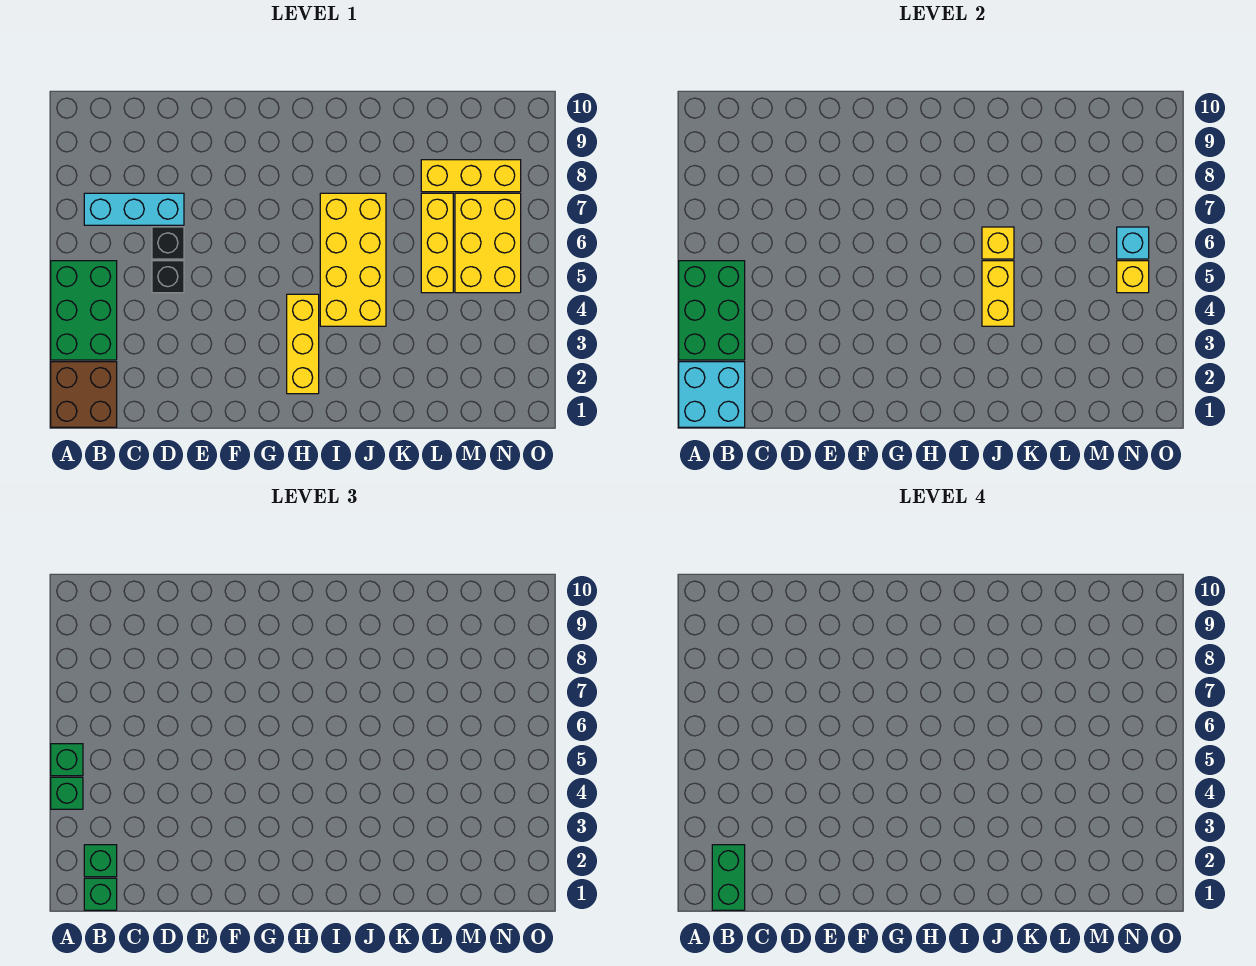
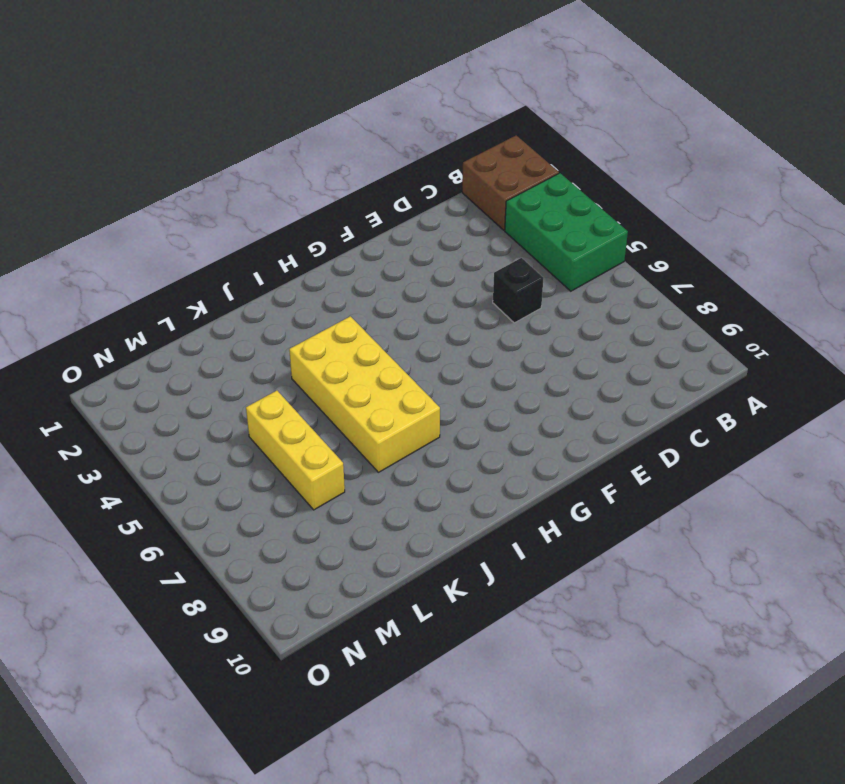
none -> cyan 1x3 brick [84,193,184,225]
none -> black 1x1 brick [152,227,184,259]
none -> yellow 1x3 brick [287,294,319,394]

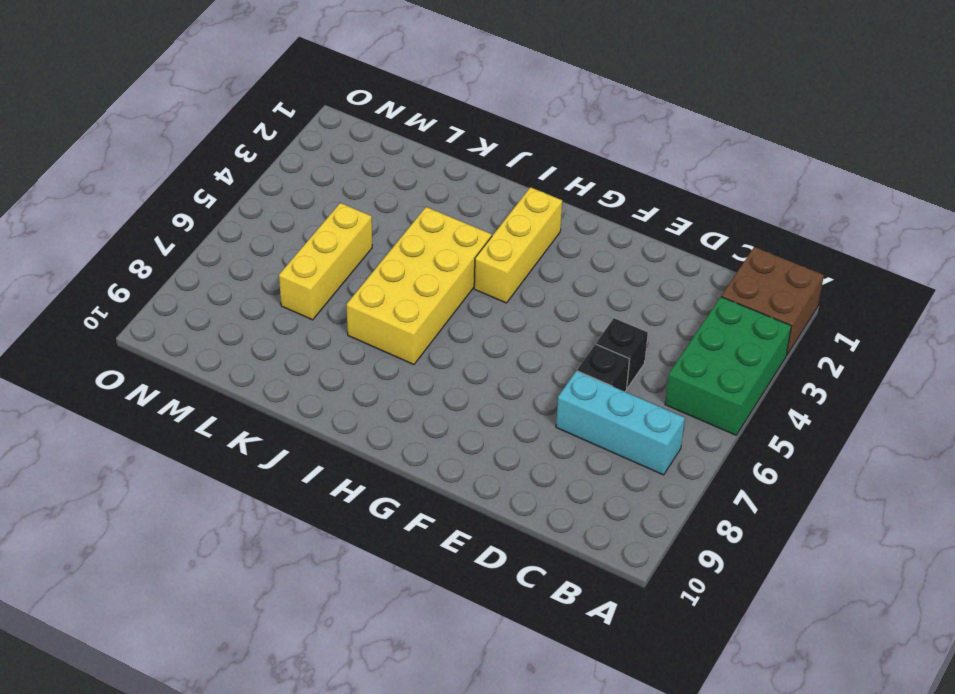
none -> yellow 1x3 brick [421,160,521,192]
none -> yellow 2x3 brick [455,193,521,293]
none -> cyan 2x2 brick [679,362,745,427]

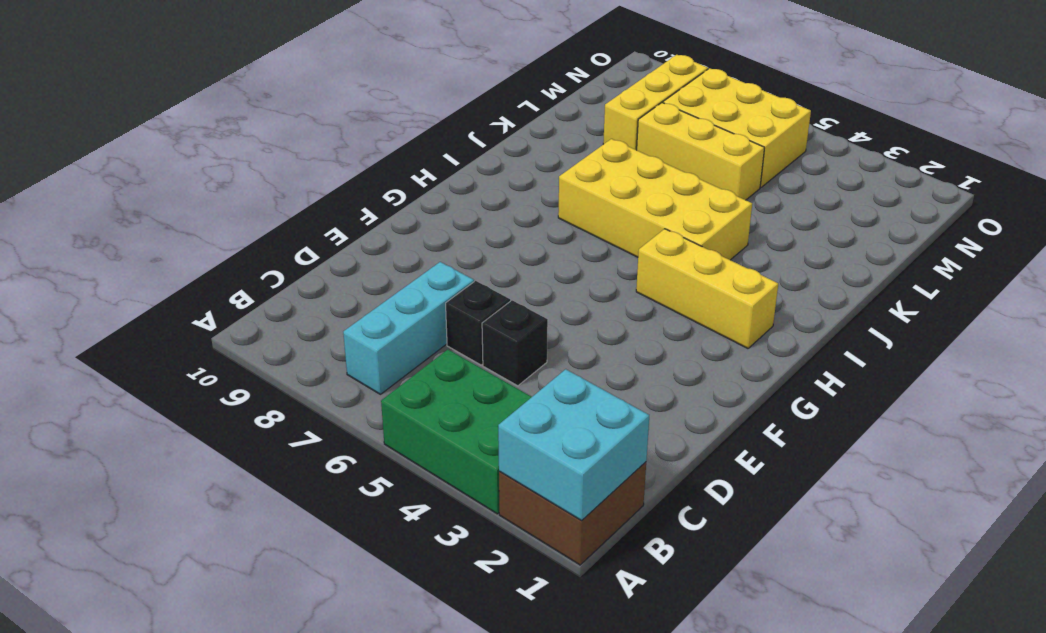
none -> green 2x3 brick [679,261,745,360]
none -> yellow 1x2 brick [982,261,1014,326]
none -> yellow 1x1 brick [982,227,1014,259]

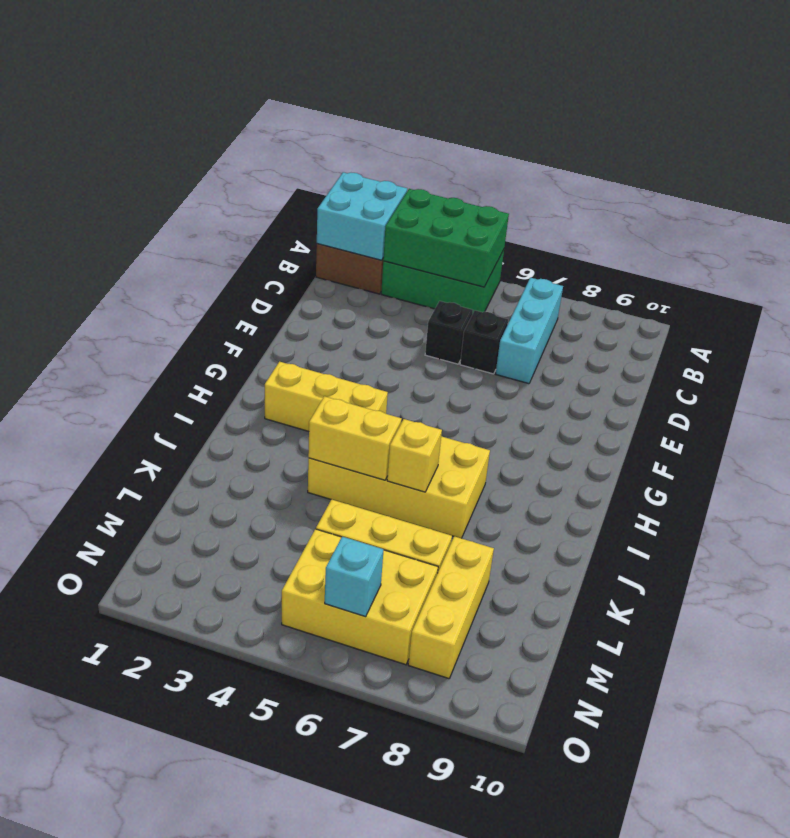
none -> yellow 1x1 brick [1117,261,1149,293]
none -> green 1x1 brick [51,777,83,809]
none -> green 1x1 brick [51,744,83,776]

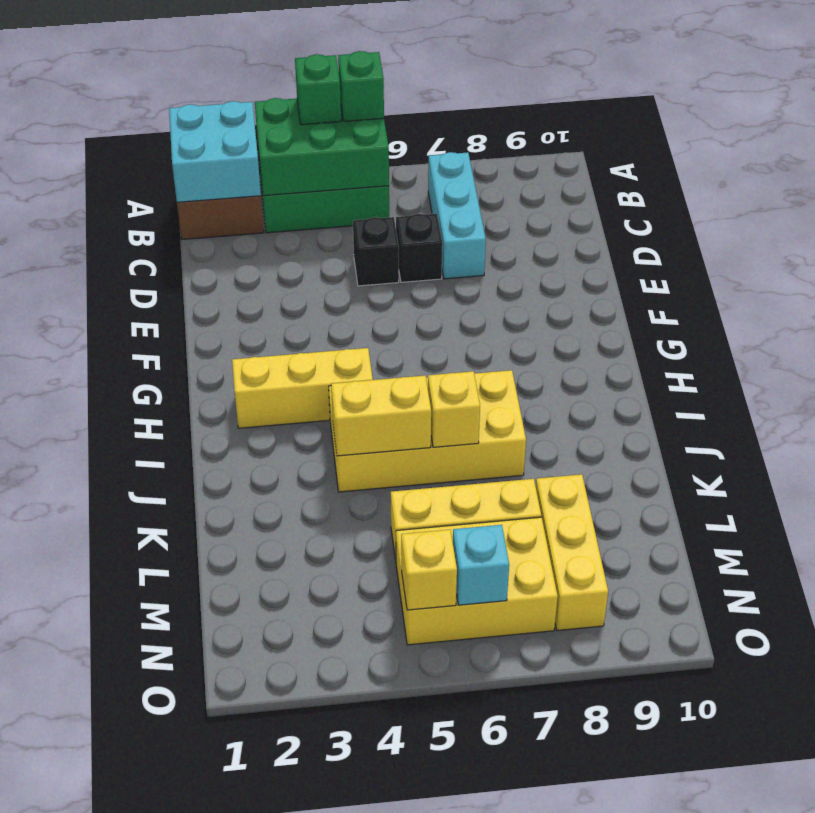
none -> green 1x1 brick [84,878,117,910]
none -> green 1x1 brick [84,845,117,877]
none -> green 1x2 brick [712,845,745,910]

